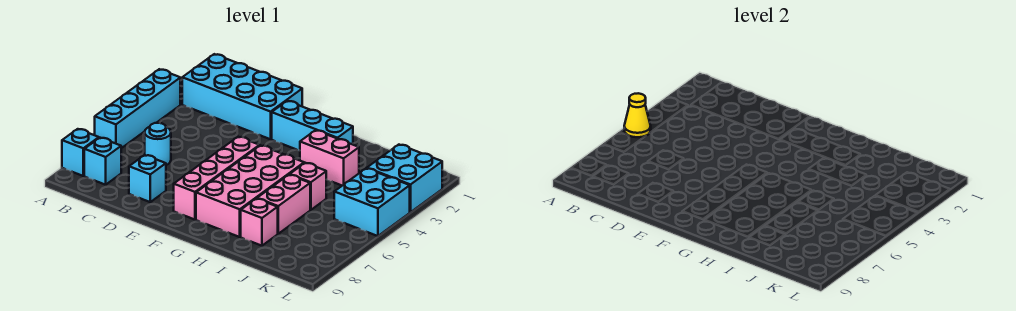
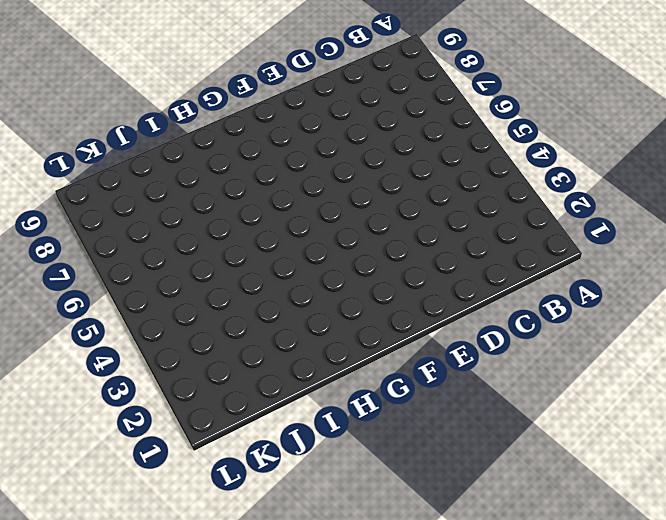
none -> cyan 1x4 brick [95,69,180,148]
none -> cyan 1x1 brick [62,129,99,176]
none -> cyan 2x4 brick [182,54,302,139]

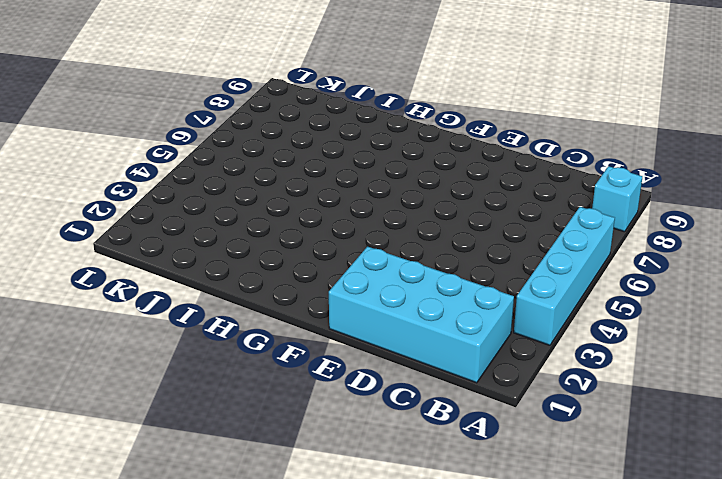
none -> cyan 1x1 brick [84,138,121,185]
none -> cyan 1x1 round brick [145,123,171,165]
none -> cyan 1x1 brick [129,155,166,202]

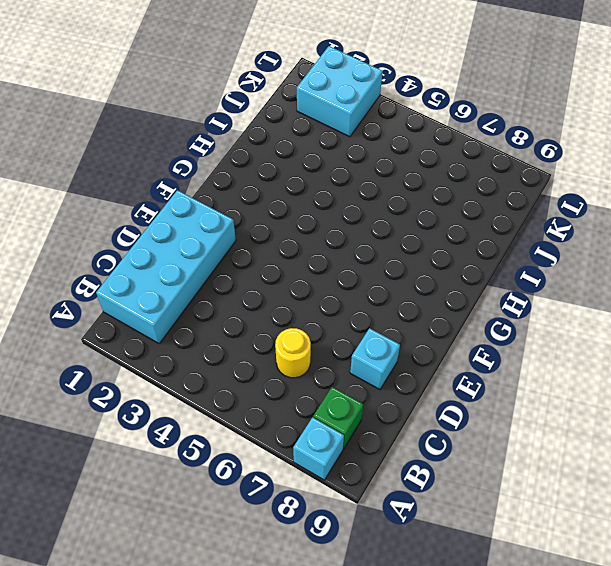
green 1x1 brick [313,387,363,449] -> cyan 1x1 brick [84,138,121,185]
yellow 1x1 round brick [275,328,311,378] -> cyan 1x1 round brick [145,123,171,165]
none -> cyan 1x4 brick [95,69,180,148]
none -> cyan 1x3 brick [272,101,353,150]
none -> pink 1x4 brick [174,137,259,220]

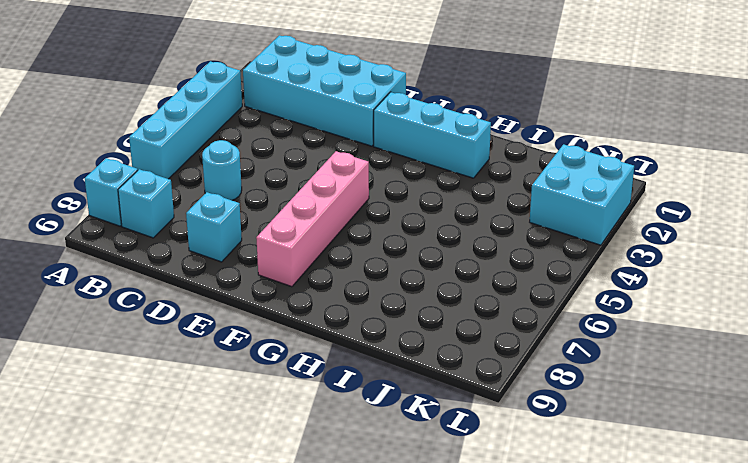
none -> pink 2x4 brick [196,145,304,237]
none -> pink 1x2 brick [300,130,359,186]
none -> pink 1x1 brick [290,163,326,210]

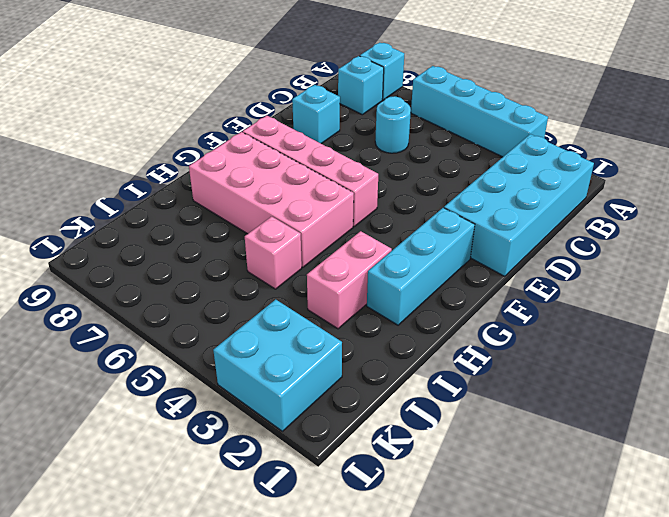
none -> pink 1x2 brick [257,175,310,234]
none -> pink 1x1 brick [241,199,278,246]
none -> cyan 2x2 brick [334,168,410,236]

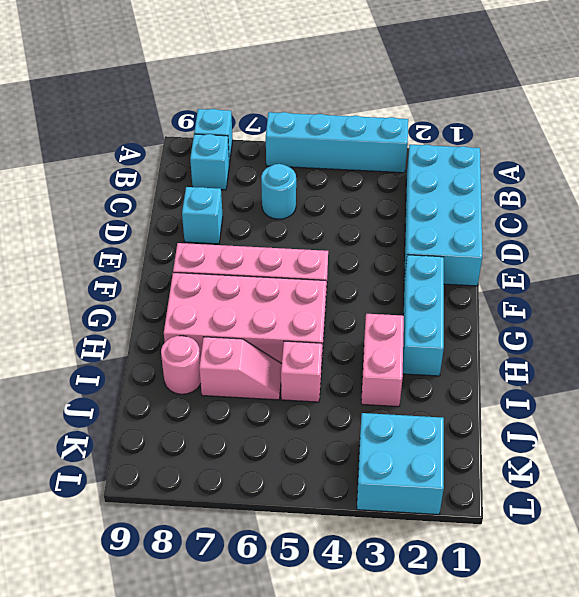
pink 1x2 slope [199,337,282,400] -> pink 1x2 brick [257,175,310,234]
pink 1x1 round brick [161,336,201,394] -> pink 1x1 brick [241,199,278,246]
none -> cyan 2x2 brick [334,168,410,236]
none -> yellow 1x1 cone [624,93,651,137]

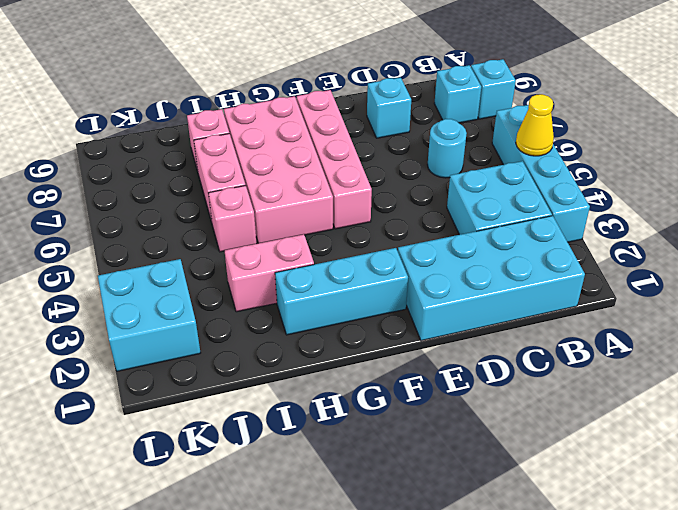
cyan 2x2 brick [447,161,552,235] -> cyan 2x2 brick moved to [334,168,410,236]

